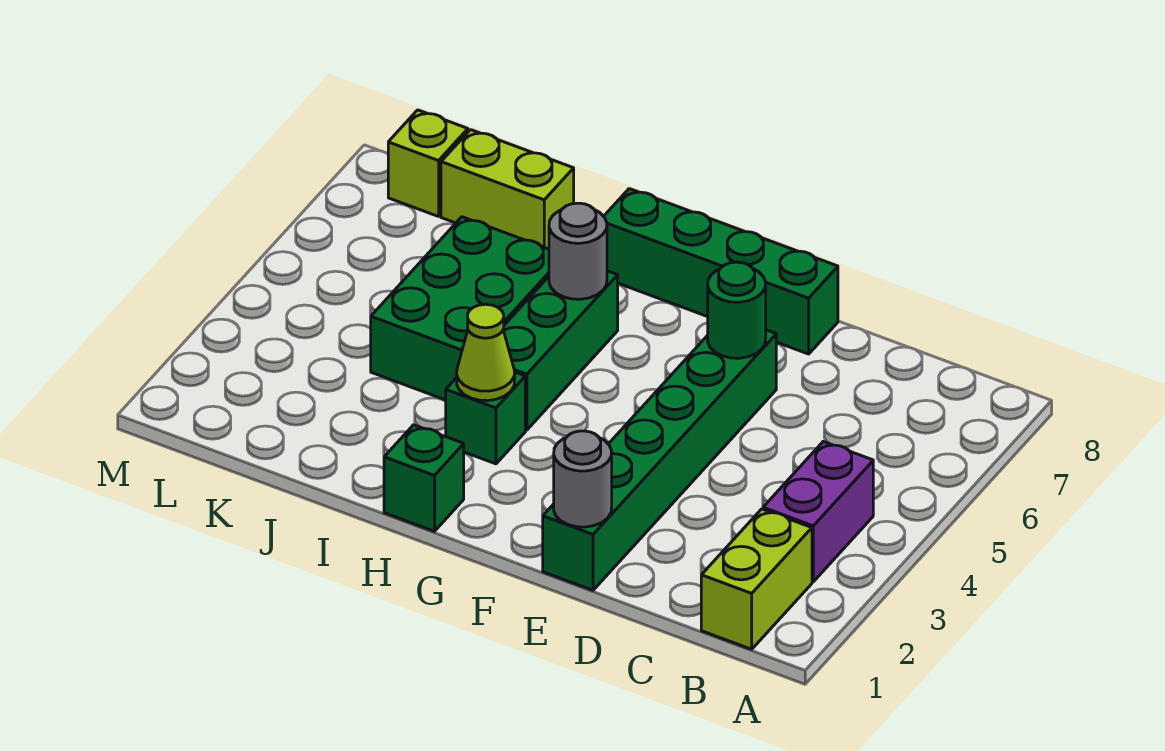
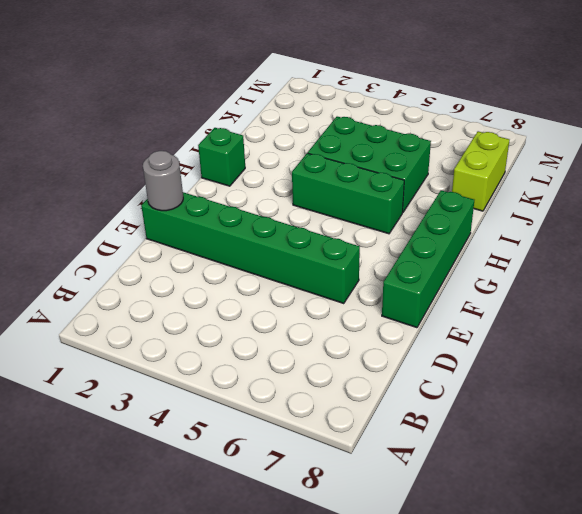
none -> lime 1x2 brick [701,509,812,649]
none -> purple 1x2 brick [763,442,873,582]
none -> green 1x1 brick [446,372,525,464]

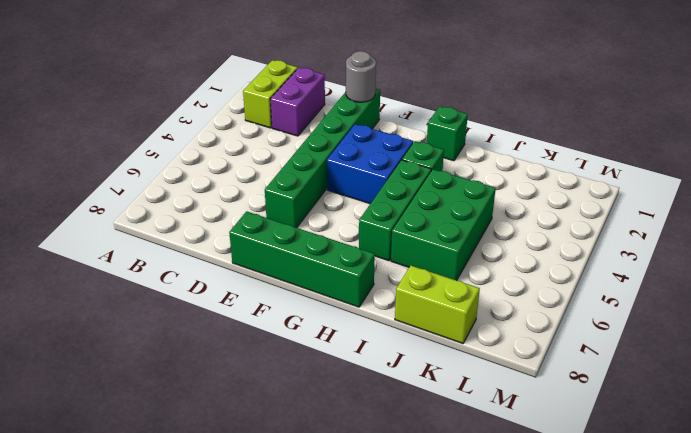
purple 1x2 brick [270,68,325,136] -> purple 1x2 brick moved to [763,442,873,582]
blue 2x2 brick [327,124,413,204] -> none
none -> lime 1x1 brick [388,110,468,216]
none -> green 1x1 round brick [708,262,766,358]
none -> lime 1x1 cone [457,304,515,401]

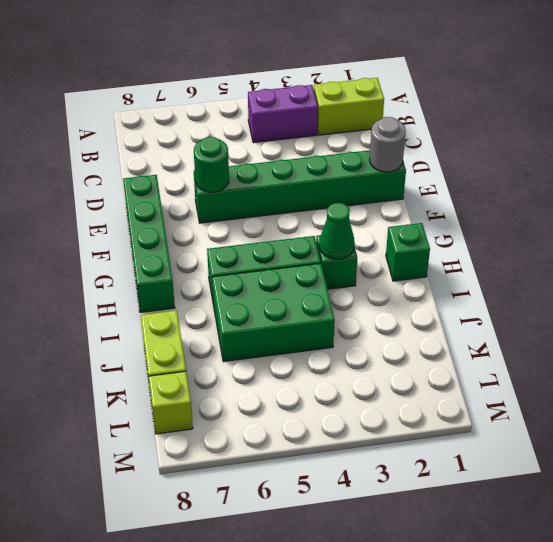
green 1x1 cone [319,203,355,259] -> lime 1x1 cone [457,304,515,401]
none -> grey 1x1 round brick [549,203,607,299]

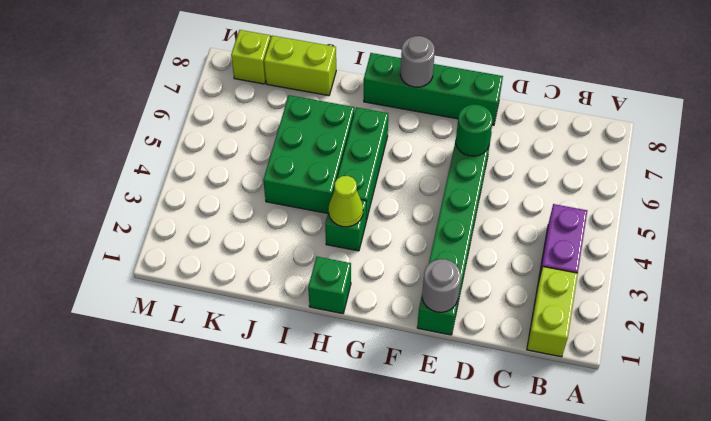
grey 1x1 round brick [400,36,435,87] -> grey 1x1 round brick moved to [549,203,607,299]

